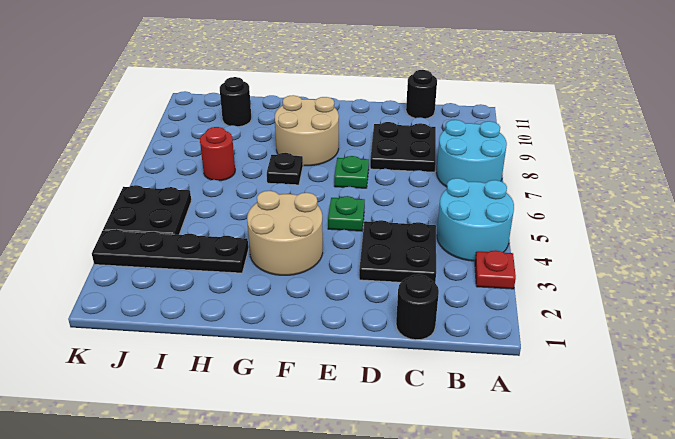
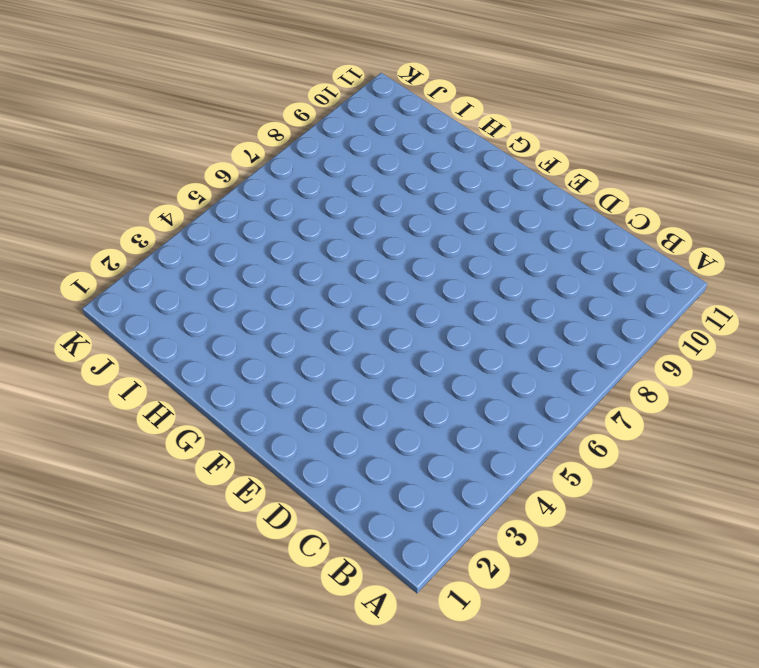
none -> red 1x1 plate [475,250,516,289]
none -> cyan 2x2 round brick [437,178,514,261]
none -> cyan 2x2 round brick [436,120,507,187]

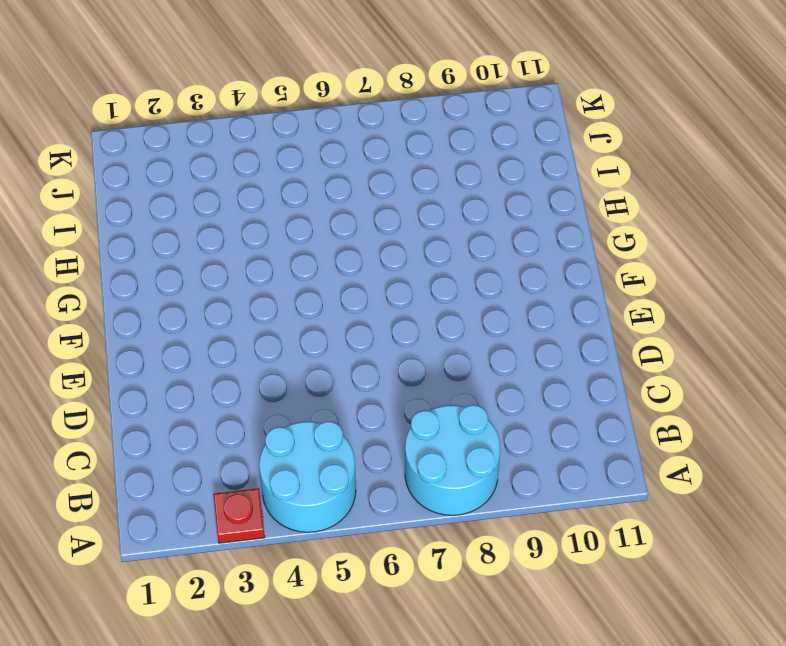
none -> black 1x1 round brick [396,275,439,340]
none -> black 2x2 plate [359,220,436,282]
none -> black 2x2 plate [370,122,436,172]

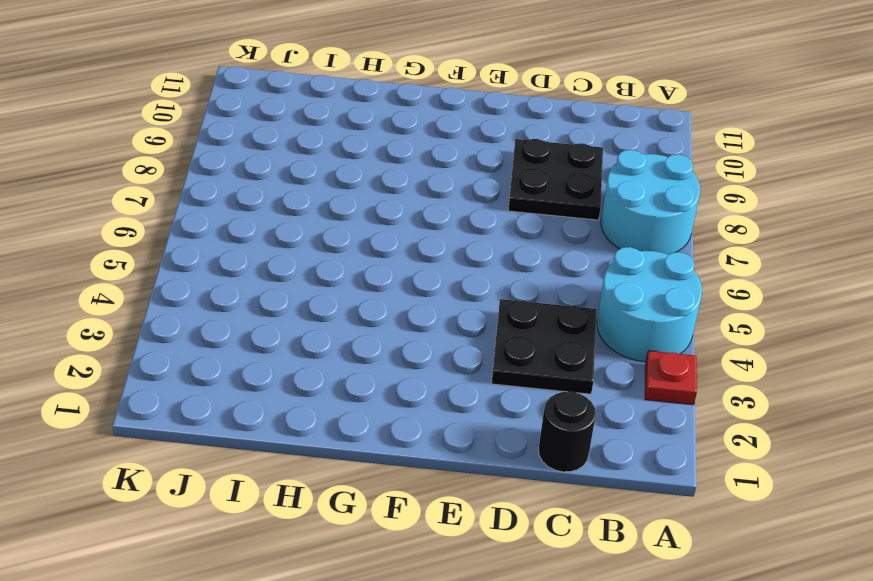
none -> black 1x1 round brick [406,70,437,119]
none -> green 1x1 plate [328,196,365,231]
none -> green 1x1 plate [334,156,369,188]

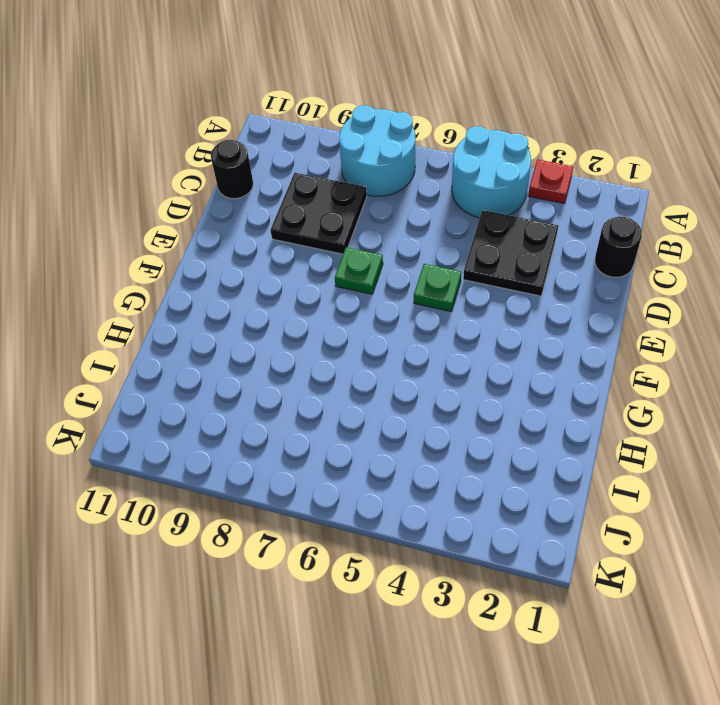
none -> tan 2x2 round brick [247,191,323,275]
none -> tan 2x2 round brick [275,95,339,166]
none -> black 1x1 plate [267,153,303,185]

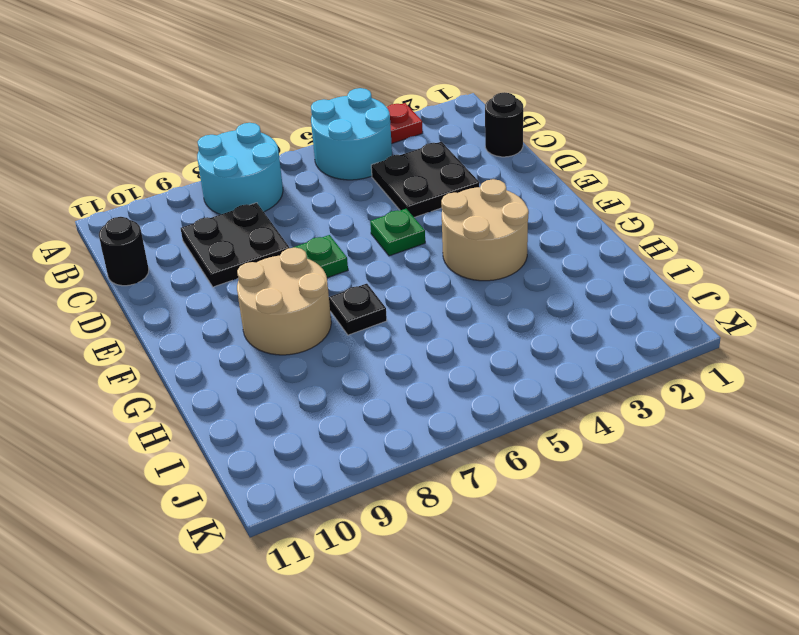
none -> black 1x4 plate [92,229,249,273]
none -> red 1x1 round brick [200,127,235,181]
none -> black 1x1 round brick [220,77,251,127]

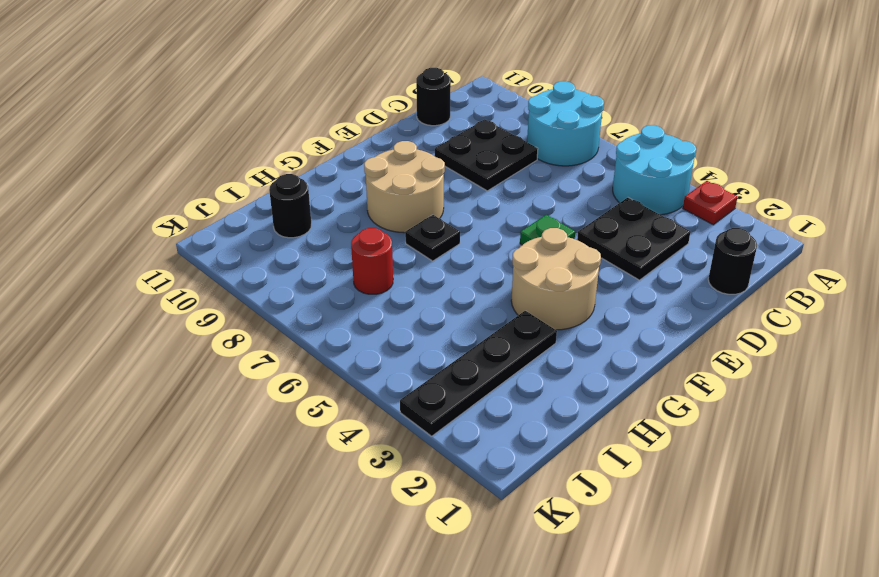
none -> green 1x1 plate [334,156,369,188]
none -> black 2x2 plate [103,185,191,235]

